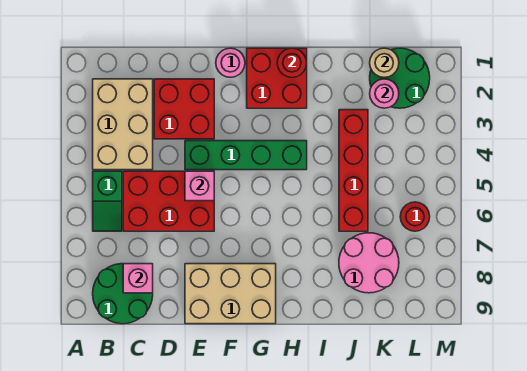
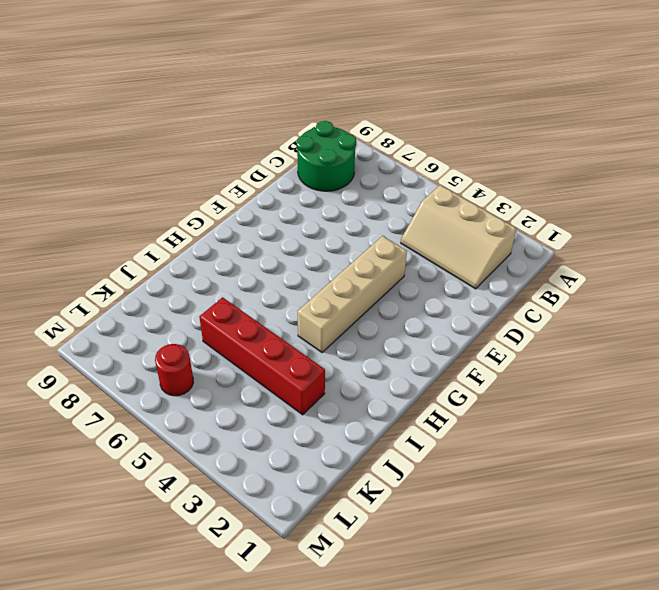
tan 2x3 slope [401,185,516,289] -> tan 2x3 brick [93,79,153,170]
tan 1x4 brick [297,236,407,352] -> green 1x4 brick [185,141,307,170]
none -> green 1x2 slope [93,171,122,231]
none -> red 2x3 brick [123,171,214,231]
none -> red 2x2 brick [154,79,214,139]

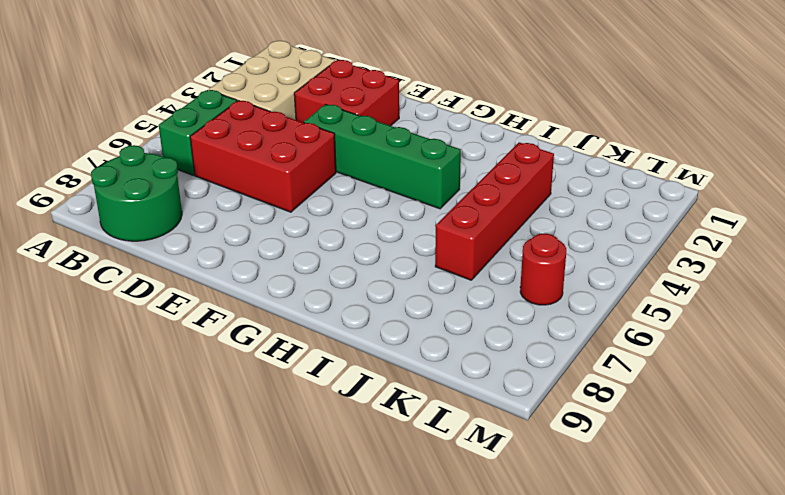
green 1x2 brick [159,90,237,175] -> green 1x2 slope [93,171,122,231]
none -> tan 2x3 brick [185,264,276,324]
none -> pink 1x1 round brick [216,48,245,77]
none -> red 2x2 brick [247,48,307,108]

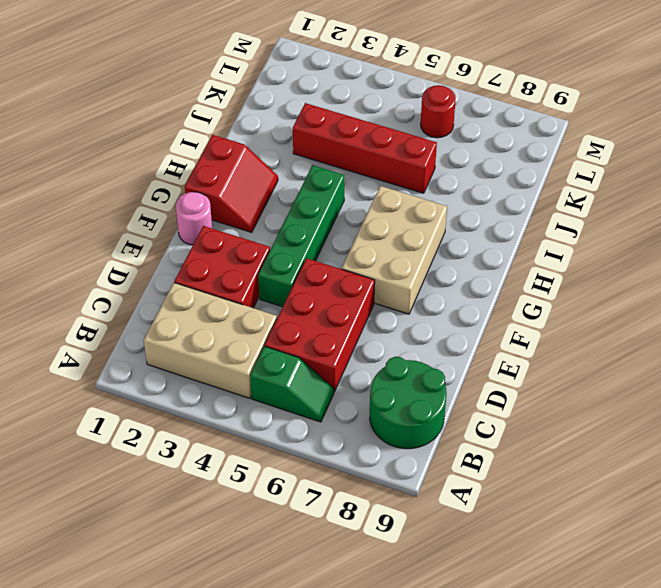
tan 2x3 brick [342,186,447,314] -> tan 2x3 brick moved to [185,264,276,324]
red 2x2 slope [185,135,278,232] -> red 2x2 brick [247,48,307,108]
none -> pink 2x2 round brick [339,233,399,293]
none -> green 2x2 round brick [370,48,430,108]
none -> pink 1x1 brick [123,264,153,293]

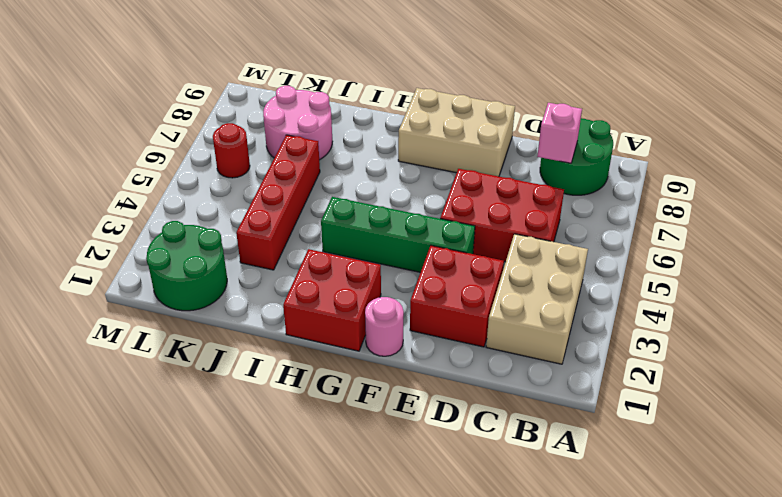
none -> green 1x2 slope [93,171,122,231]
none -> pink 1x1 brick [185,171,214,201]
none -> red 1x1 round brick [277,48,307,77]

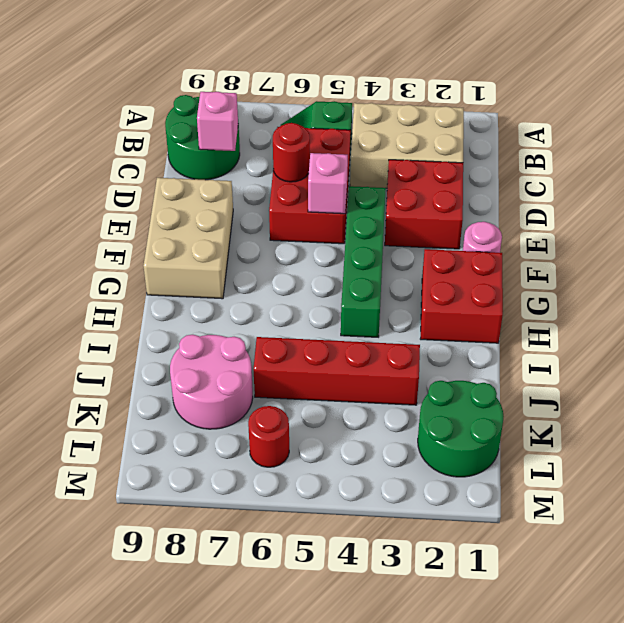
red 1x1 round brick [273,123,310,182] -> red 1x1 round brick moved to [277,48,307,77]
none -> tan 1x1 round brick [370,48,399,77]
none -> pink 1x1 round brick [370,79,399,108]

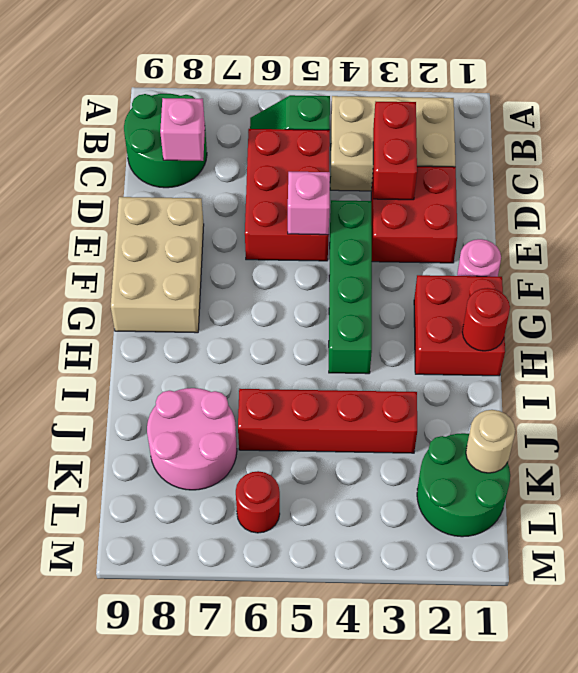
red 1x2 brick [373,102,417,200] -> none
none -> pink 1x1 round brick [370,79,399,108]

